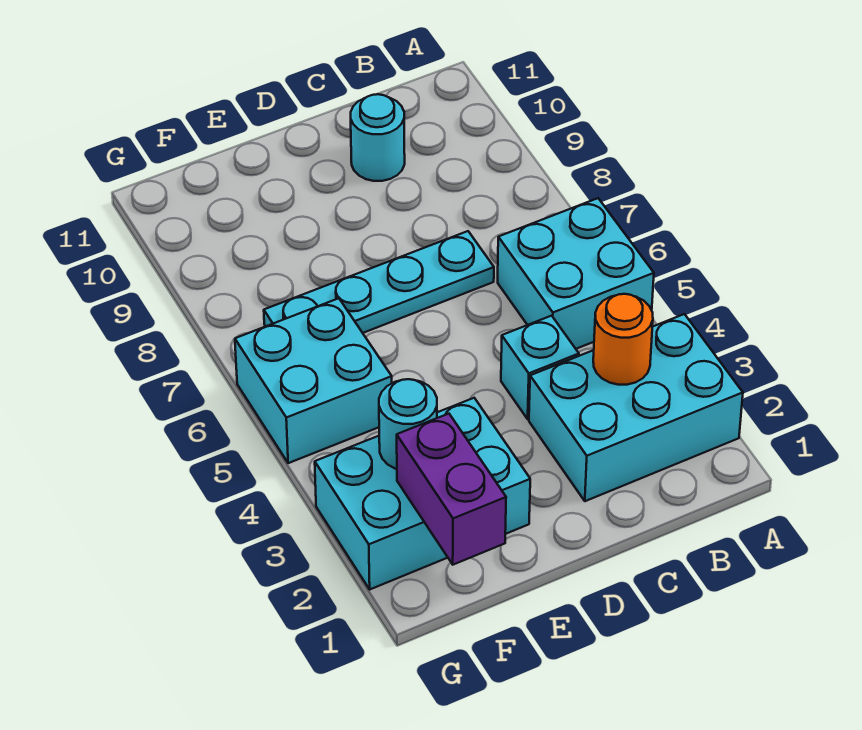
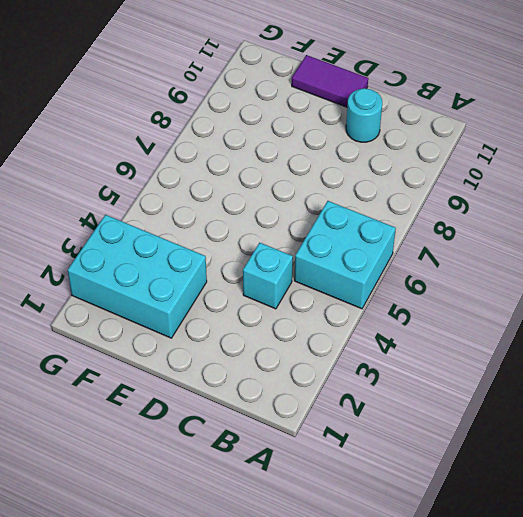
purple 1x2 tile [292,55,368,107] -> none
none -> cyan 2x3 brick [529,314,743,501]
none -> cyan 1x4 plate [264,231,494,333]

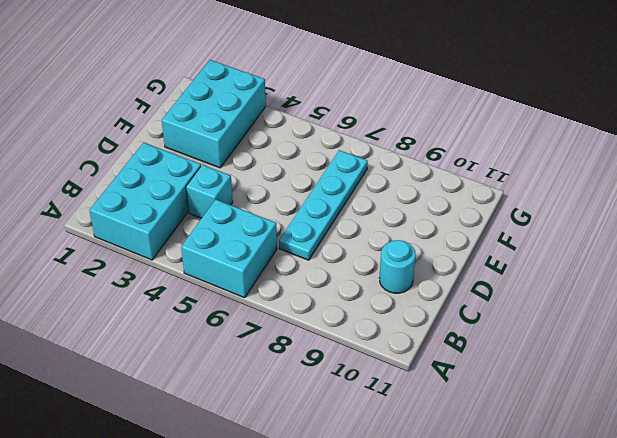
none -> cyan 2x2 brick [235,298,392,463]
none -> orange 1x1 round brick [593,294,653,385]

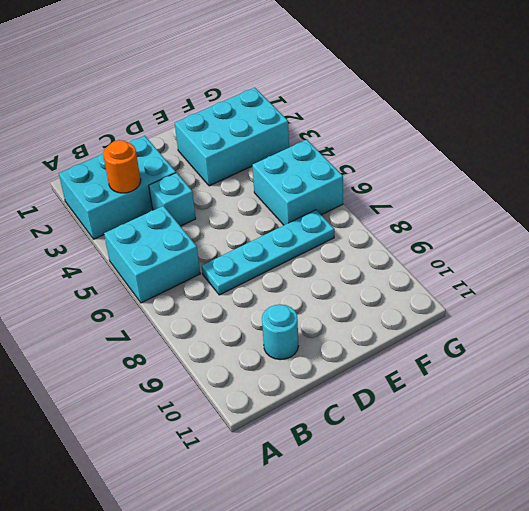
none -> purple 1x2 brick [397,414,506,565]
none -> cyan 1x1 round brick [379,379,437,469]

